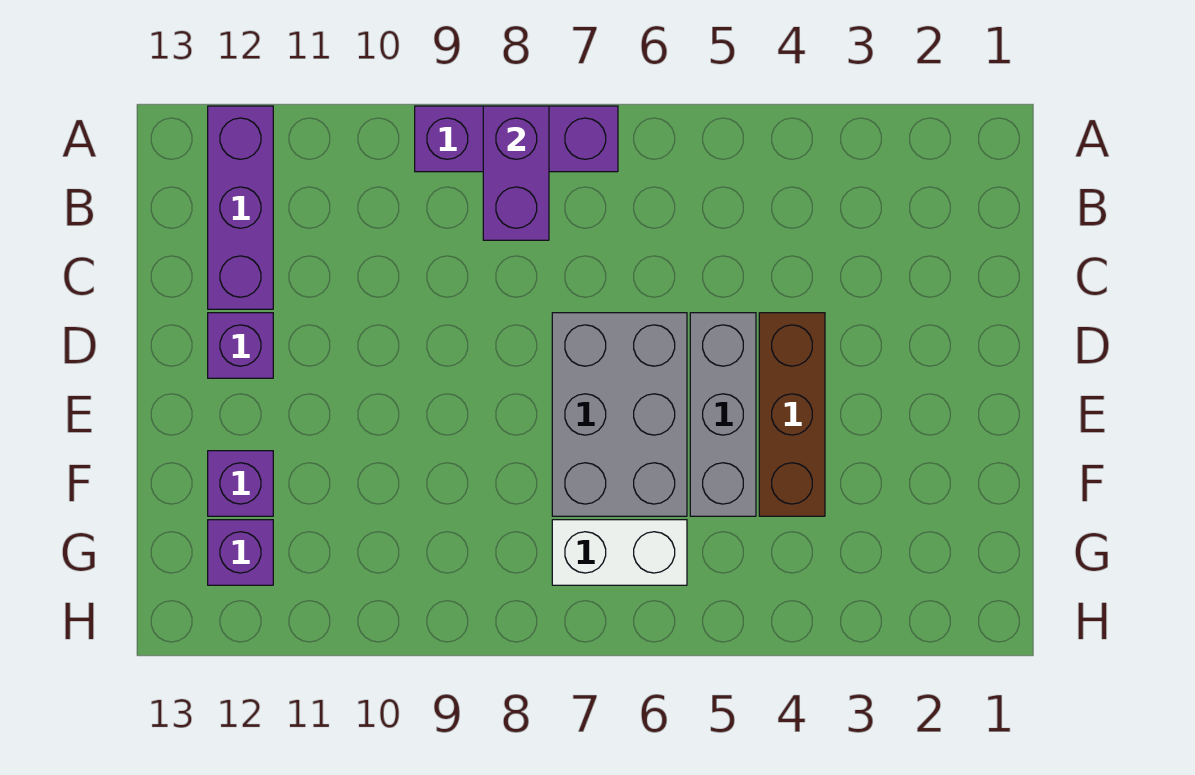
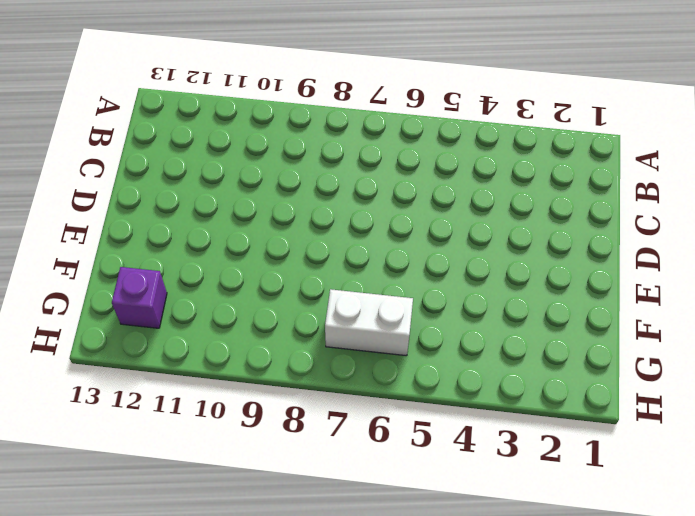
none -> purple 1x3 brick [415,106,618,172]
none -> purple 1x3 brick [208,106,273,309]

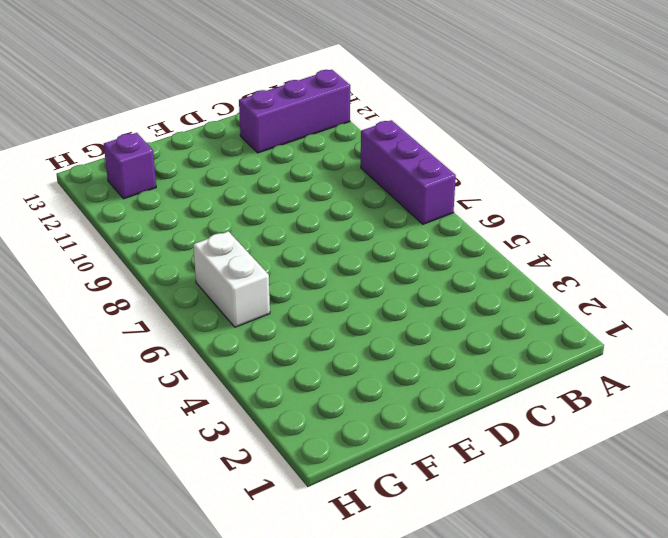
none -> brown 1x3 brick [759,313,825,516]
none -> grey 1x3 brick [690,313,756,516]

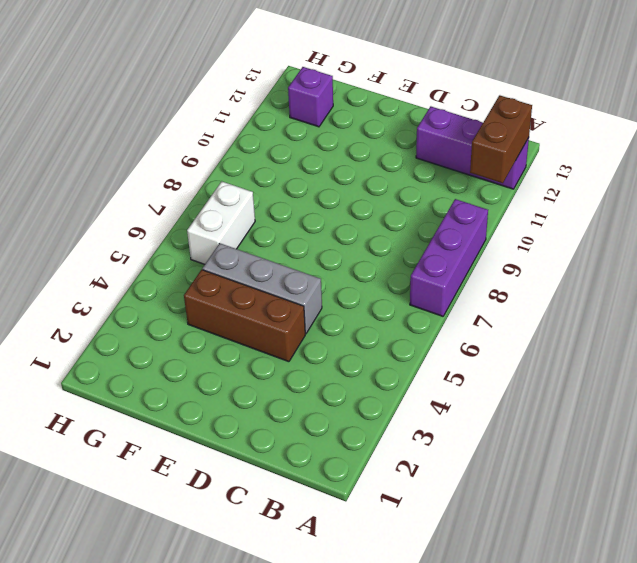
brown 1x2 brick [470,95,532,183] -> none
none -> grey 2x3 brick [552,313,687,516]
none -> purple 1x1 brick [208,313,273,378]

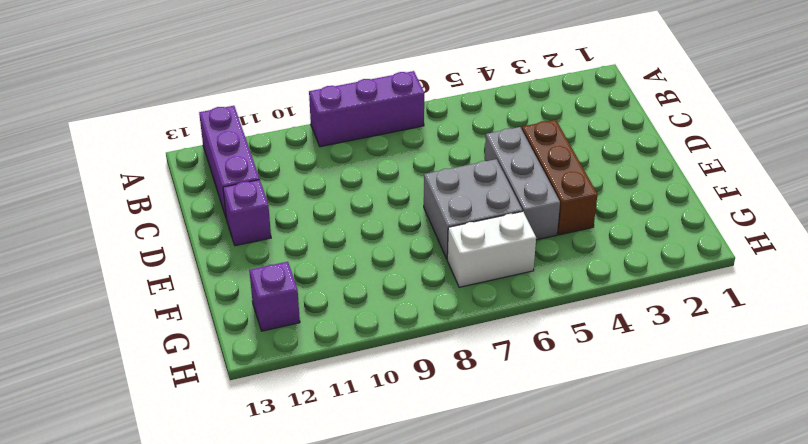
grey 2x2 brick [424,159,522,259] -> grey 2x3 brick [552,313,687,516]
none -> purple 1x1 brick [208,451,273,516]
none -> purple 1x2 brick [483,106,549,240]

